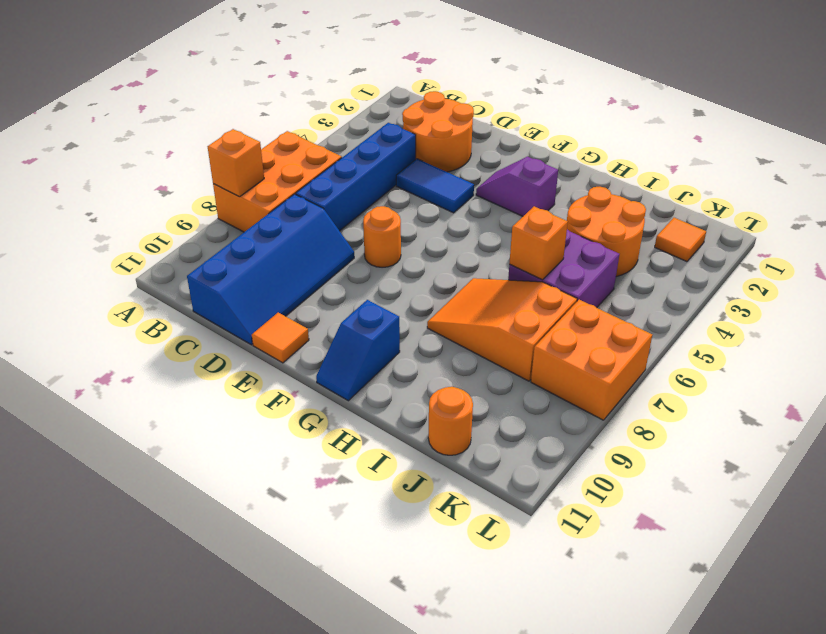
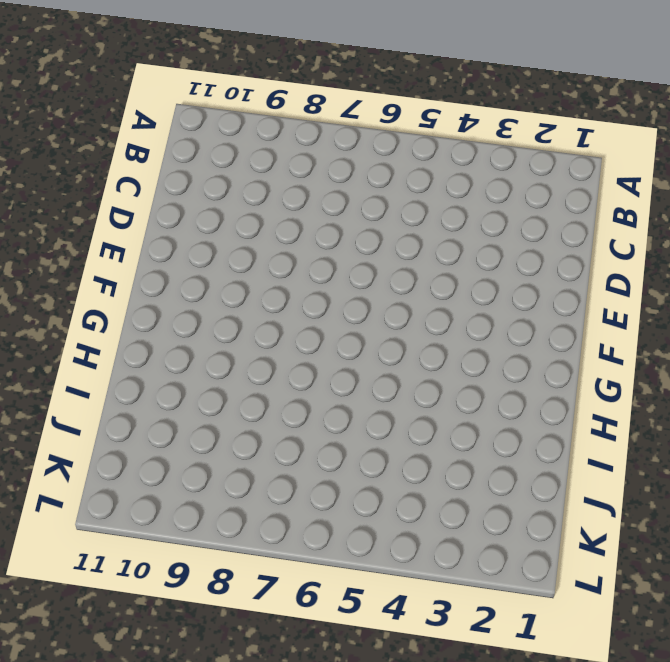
none -> orange 2x3 brick [213,131,342,232]
none -> orange 2x2 round brick [402,91,474,172]
none -> blue 1x4 brick [296,123,416,231]

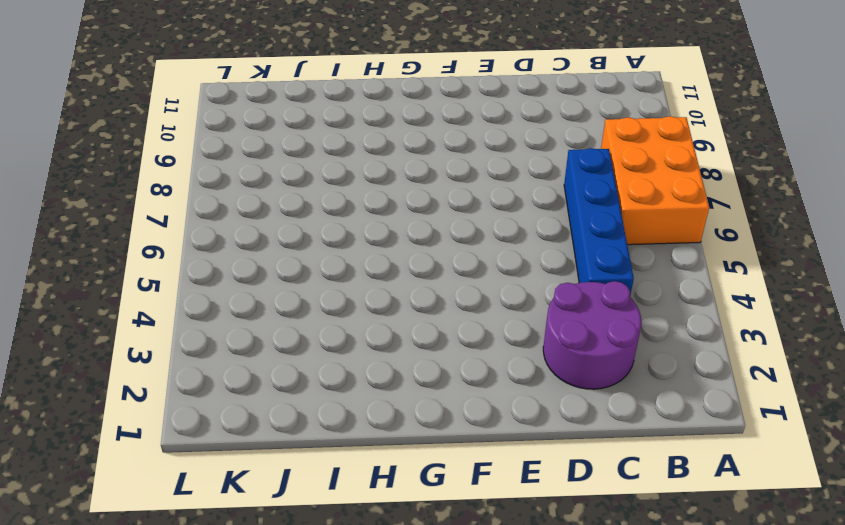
purple 2x2 round brick [543,281,641,389] -> orange 2x2 round brick [402,91,474,172]
none -> blue 2x4 slope [187,194,354,345]
none -> blue 1x2 tile [396,159,474,213]
none -> orange 1x1 round brick [363,206,401,267]

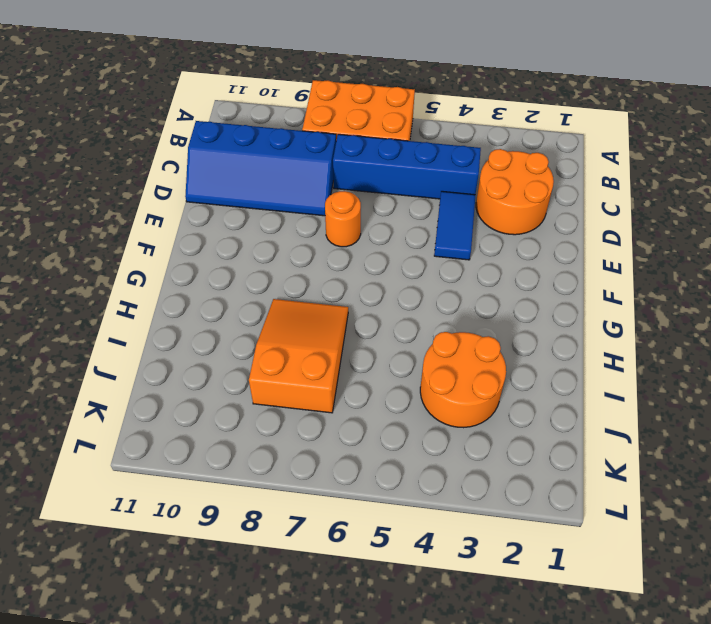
none -> orange 1x1 tile [252,313,309,363]
none -> purple 1x2 slope [476,157,558,216]
none -> blue 1x2 slope [316,300,400,401]

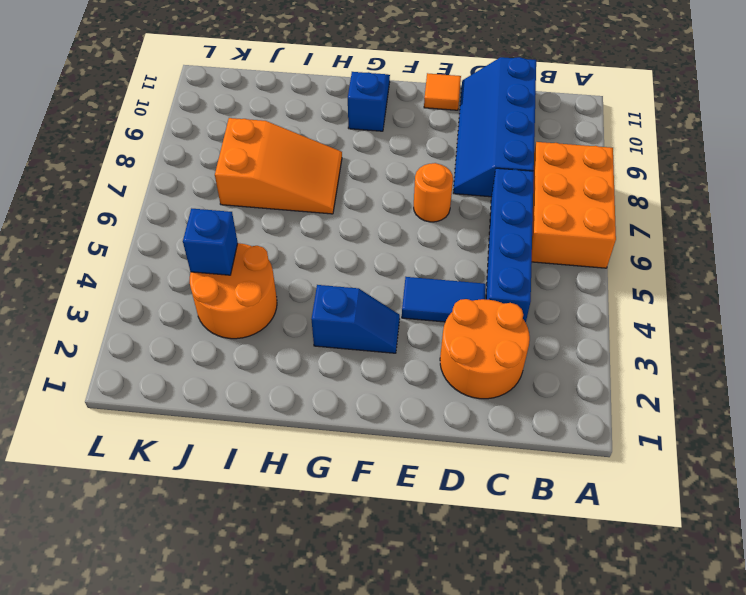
blue 1x2 slope [311,285,400,353] -> purple 1x2 slope [476,157,558,216]
blue 1x1 brick [183,209,238,275] -> none
none -> purple 2x2 brick [508,229,619,308]
none -> orange 1x1 round brick [428,387,473,455]
none -> orange 1x1 tile [655,218,706,262]

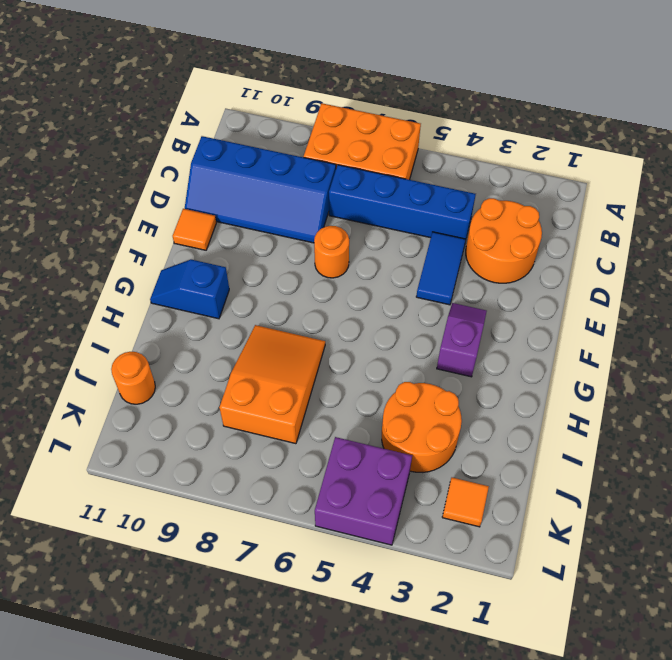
purple 2x2 brick [315,437,412,545] -> purple 2x2 brick moved to [508,229,619,308]
none -> orange 2x2 brick [531,300,652,420]
none -> orange 1x1 brick [208,129,264,197]
none -> orange 1x1 brick [509,206,568,280]

